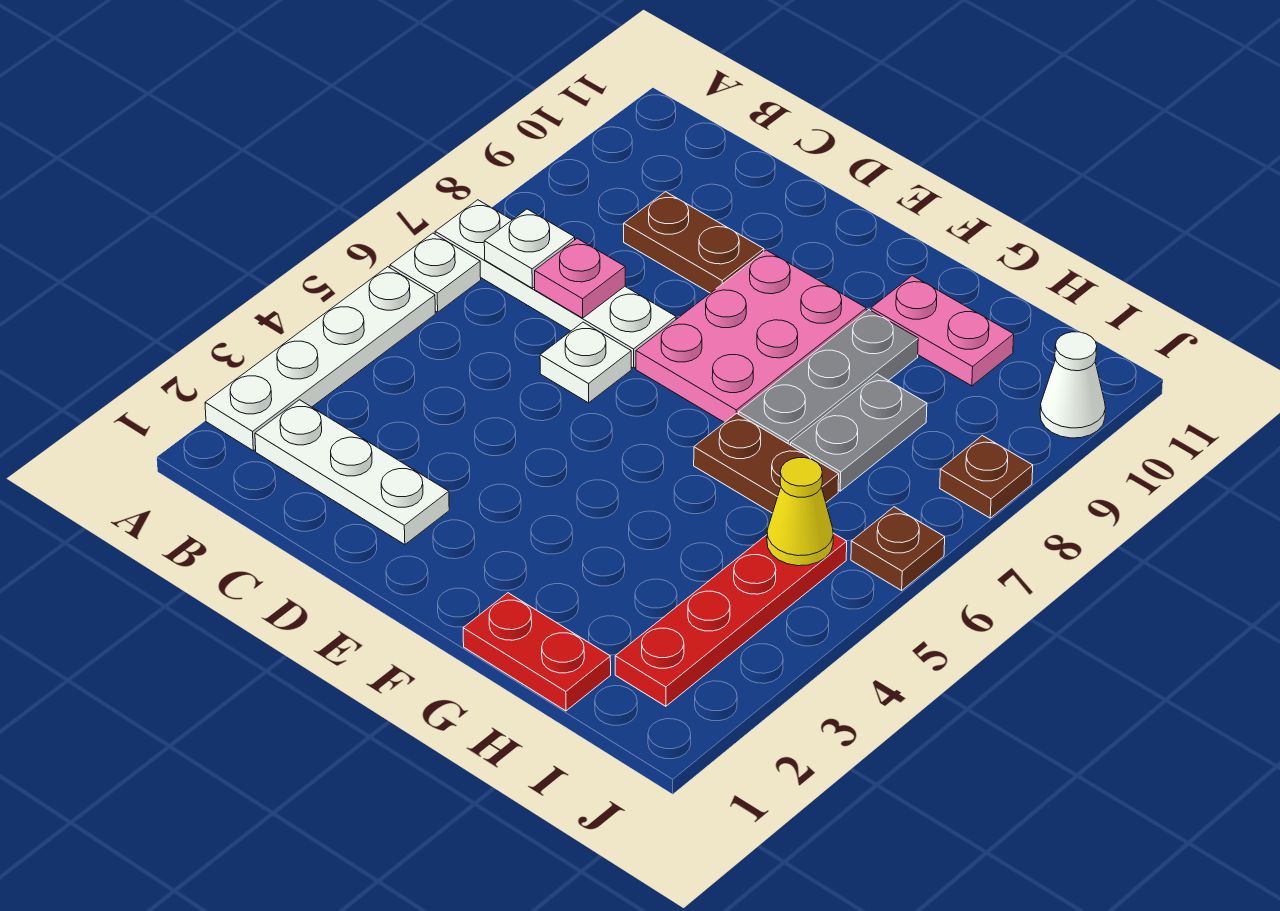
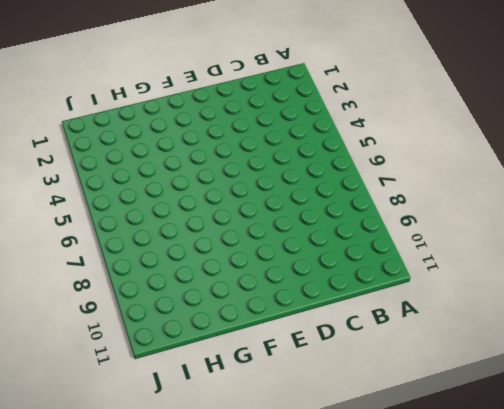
none -> white 1x4 plate [205,267,435,451]
none -> white 1x1 plate [390,233,481,312]
none -> white 1x4 plate [435,200,676,368]

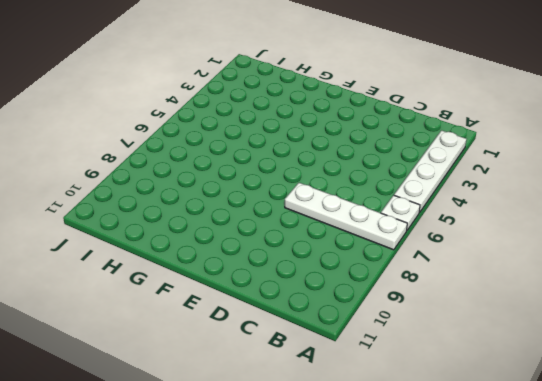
none -> white 1x3 plate [255,400,449,545]
none -> brown 1x2 plate [624,192,764,293]
none -> white 1x1 plate [540,322,631,403]

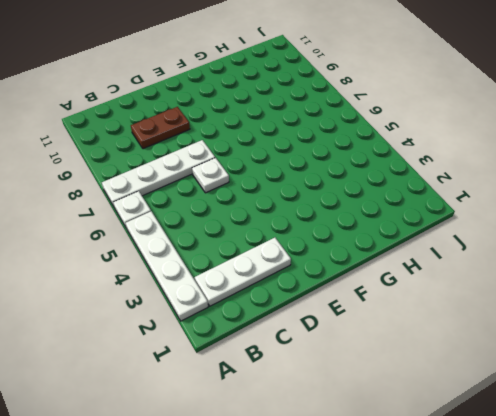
none -> pink 2x3 plate [636,250,866,423]
none -> red 1x2 plate [463,593,611,711]
none -> brown 1x2 plate [694,413,839,513]

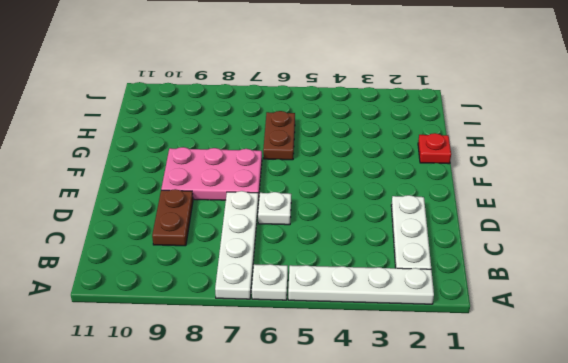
red 1x1 plate [418,133,451,164] -> red 1x2 plate [463,593,611,711]
none -> grey 1x3 plate [739,310,918,445]
none -> pink 1x2 plate [871,276,1014,386]
none -> grey 1x2 plate [791,374,927,491]

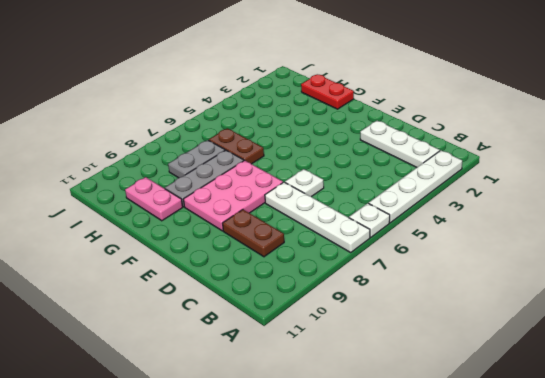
none -> red 1x4 plate [615,533,847,706]
none -> brown 1x1 plate [851,507,945,590]
none -> brown 1x1 plate [940,436,1033,518]

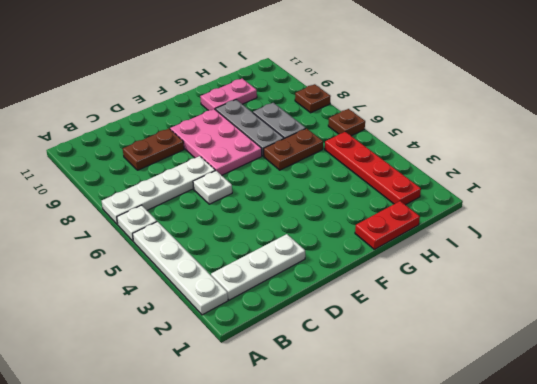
none -> white 1x1 cone [1040,332,1106,438]
none -> white 1x1 plate [484,209,575,288]
none -> pink 1x1 plate [535,238,625,318]

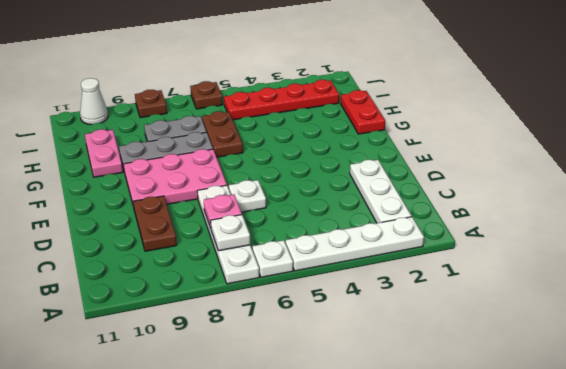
none -> yellow 1x1 cone [767,458,833,566]

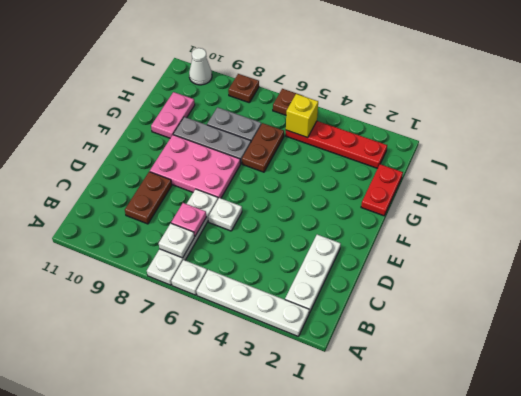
yellow 1x1 brick [286,94,318,138] -> yellow 1x1 cone [767,458,833,566]

